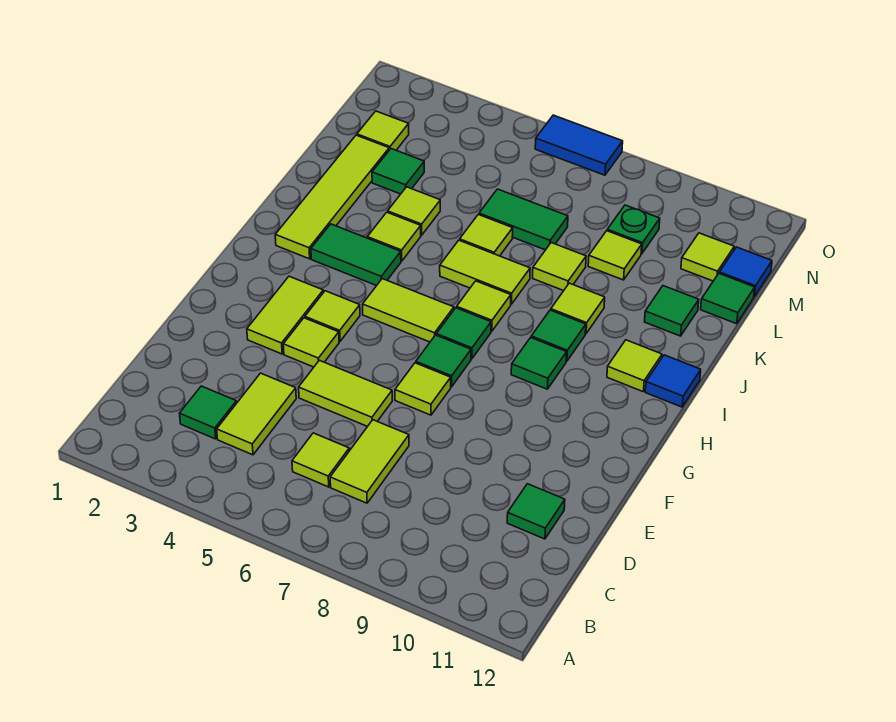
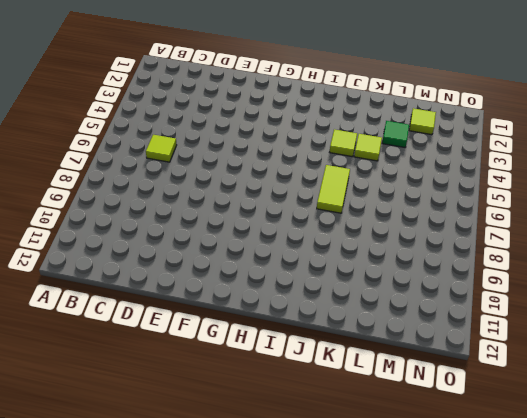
none -> green 1x1 tile [180,386,237,439]
none -> lime 1x2 tile [217,373,296,455]
none -> lime 1x2 tile [330,420,409,503]
none -> green 1x1 tile [507,484,565,539]

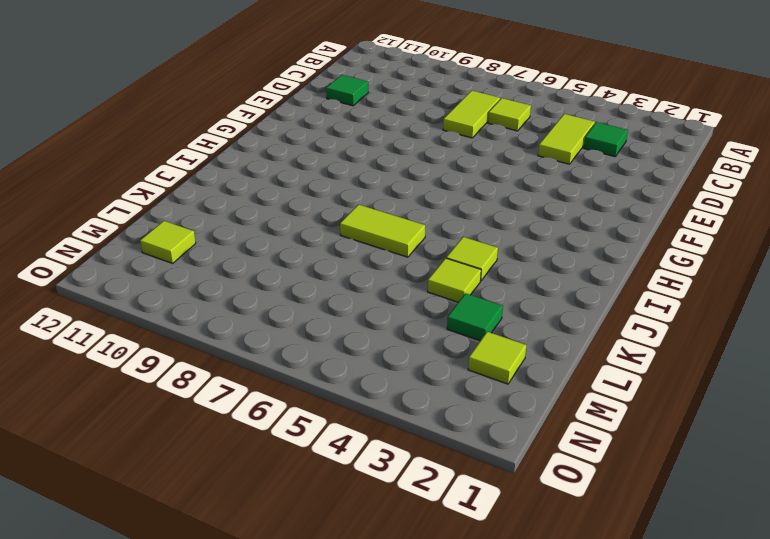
none -> lime 1x2 tile [299,360,392,427]
none -> lime 1x2 tile [247,276,323,354]
none -> lime 1x1 tile [283,318,339,367]
none -> lime 1x1 tile [395,363,451,415]

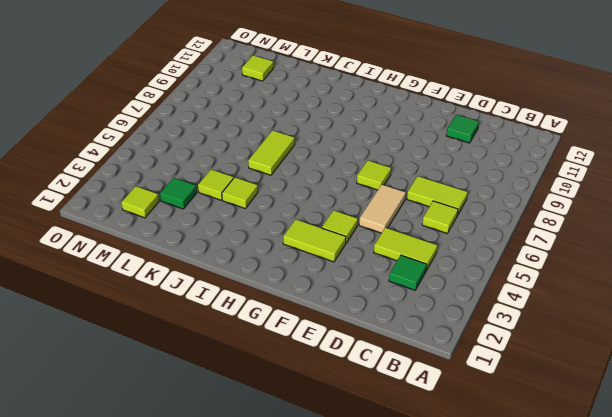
tan 1x2 tile [359,185,406,233] -> lime 1x2 tile [299,360,392,427]
none -> lime 1x1 tile [305,291,360,341]
none -> green 1x1 tile [416,335,471,387]
none -> lime 1x2 tile [363,279,454,342]
none -> green 1x1 tile [436,308,491,359]

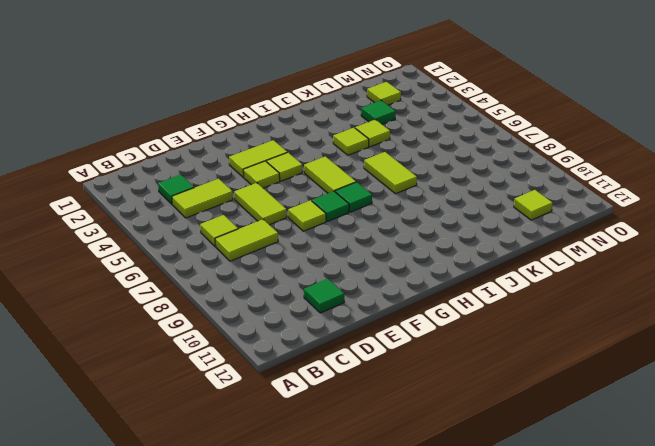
none -> green 1x1 tile [511,338,567,389]
none -> lime 1x4 tile [275,135,389,259]
none -> green 1x2 tile [311,224,401,286]
none -> lime 1x1 tile [457,281,511,331]

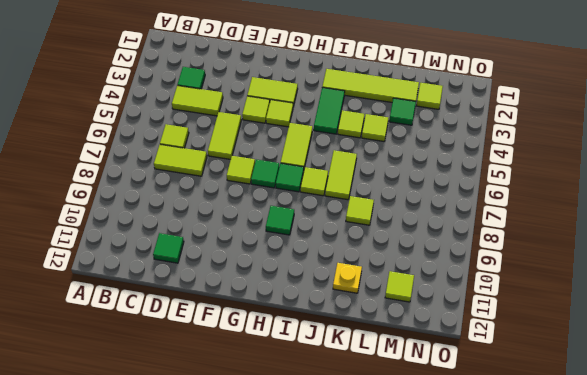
yellow 1x1 plate [333,263,362,293] -> green 1x1 tile [645,286,699,336]
none -> green 1x1 tile [531,310,586,361]
none -> lime 1x1 tile [607,340,662,391]
none -> blue 1x1 tile [645,355,701,407]
none -> lime 1x1 tile [551,283,605,334]

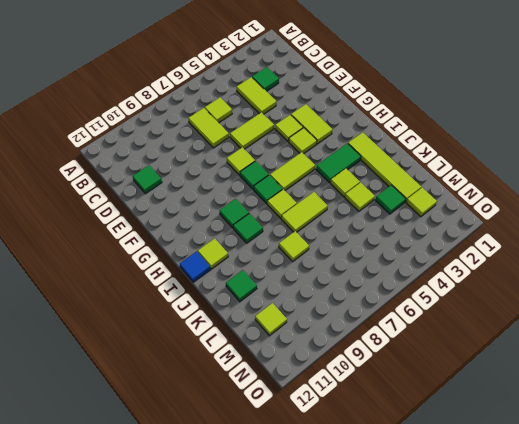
none -> lime 1x1 tile [551,283,605,334]
none -> lime 1x1 tile [460,215,513,256]
none -> green 1x2 tile [479,189,568,250]
none -> lime 1x1 tile [588,231,642,280]

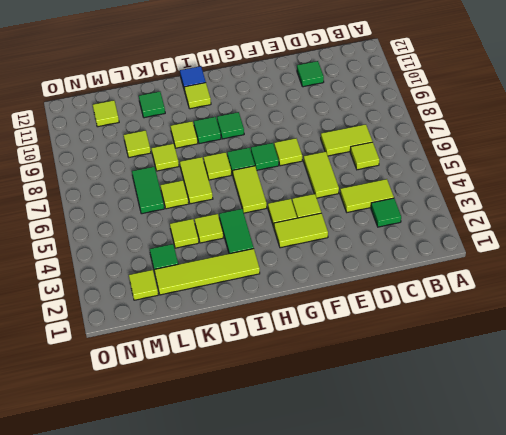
none -> green 1x1 tile [701,274,755,324]
none -> green 1x1 plate [607,205,660,254]
none -> blue 1x1 tile [719,247,772,296]
none -> blue 1x2 tile [535,115,623,175]

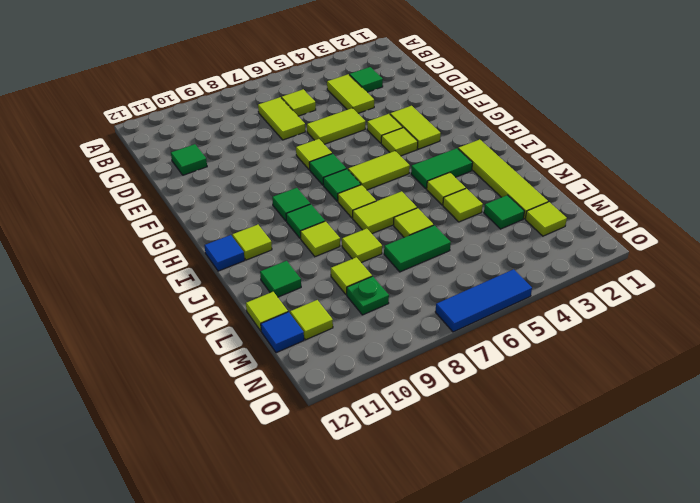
lime 1x1 tile [246,292,288,331] -> green 1x1 tile [701,274,755,324]
blue 1x3 tile [435,269,532,332] -> blue 1x2 tile [535,115,623,175]

